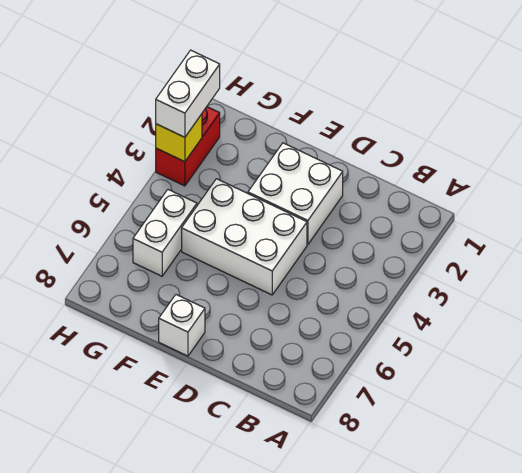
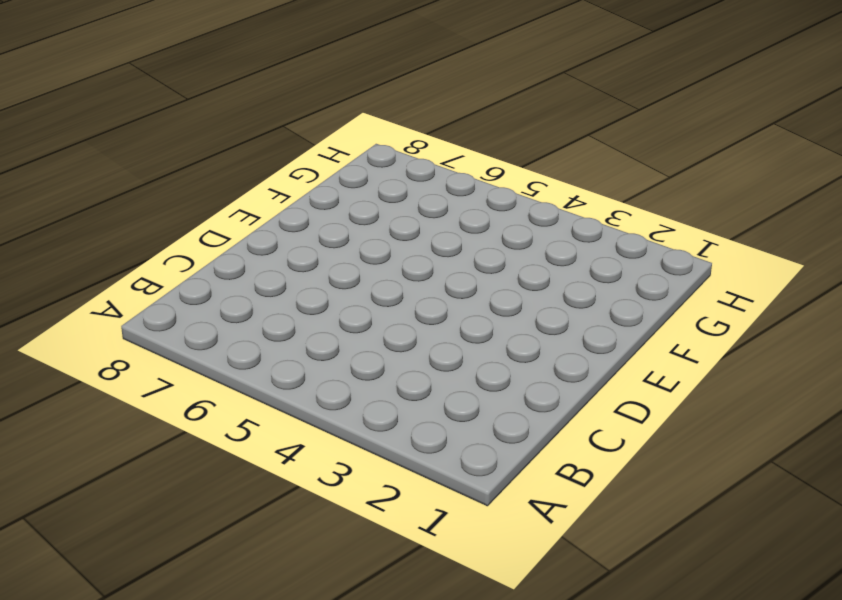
none -> white 2x2 brick [248,143,343,244]
none -> white 2x3 brick [182,179,307,295]

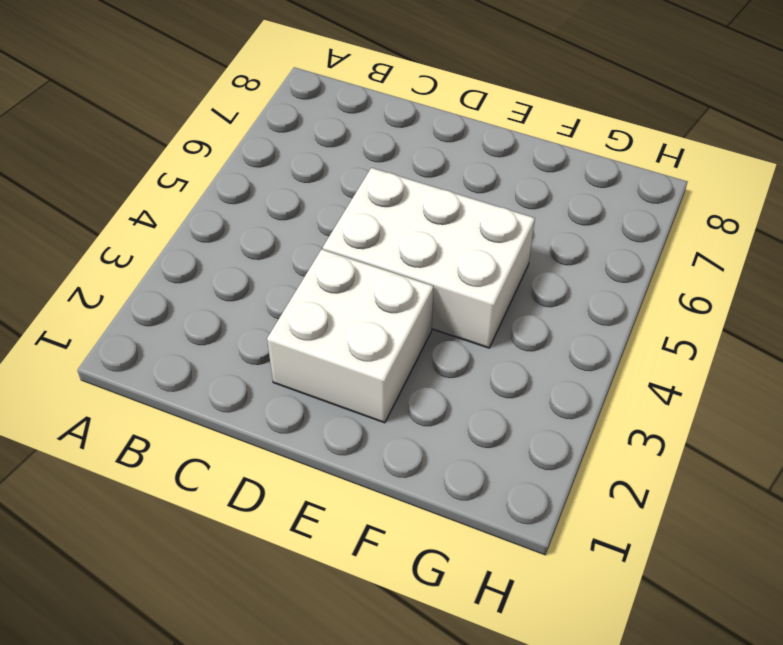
none -> white 1x1 brick [159,295,205,356]
none -> white 1x2 brick [133,190,197,276]

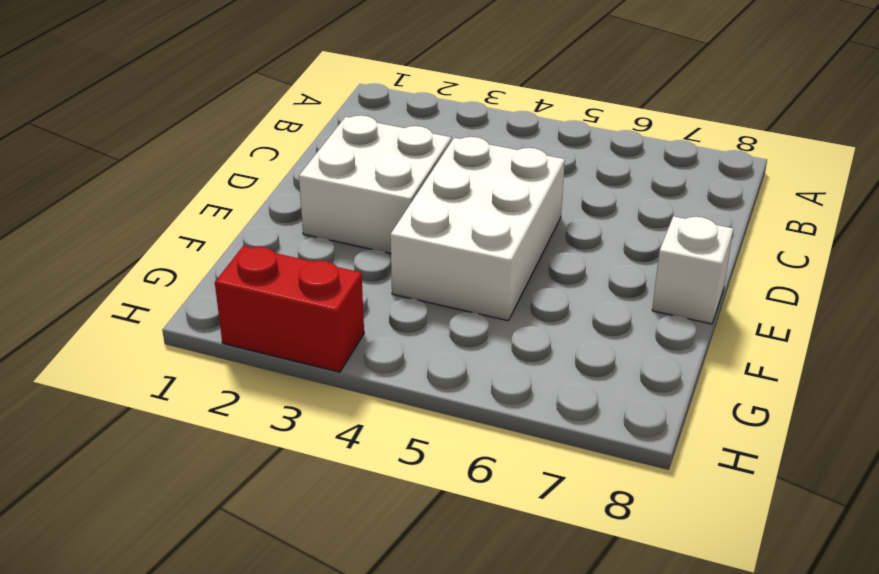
none -> white 1x2 brick [133,190,197,276]
none -> yellow 1x1 brick [156,114,202,162]

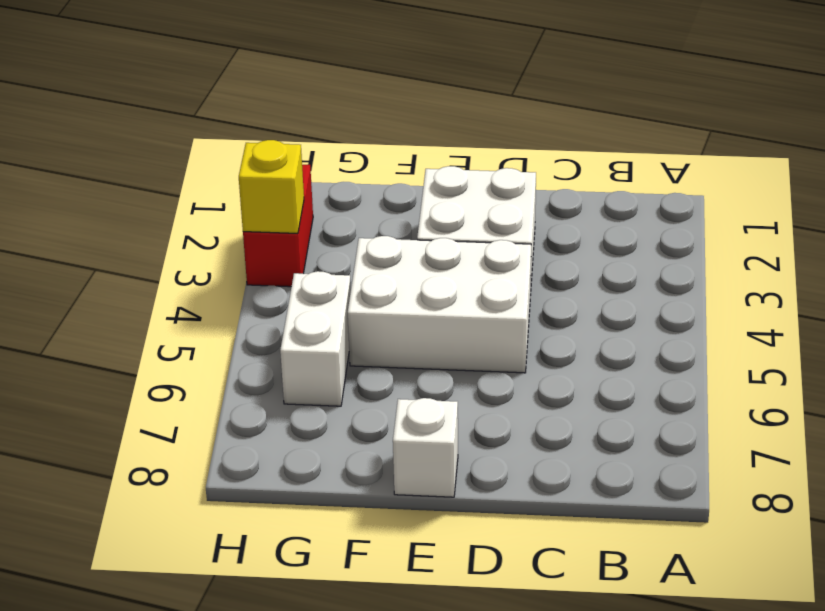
none -> white 1x2 brick [156,50,220,137]

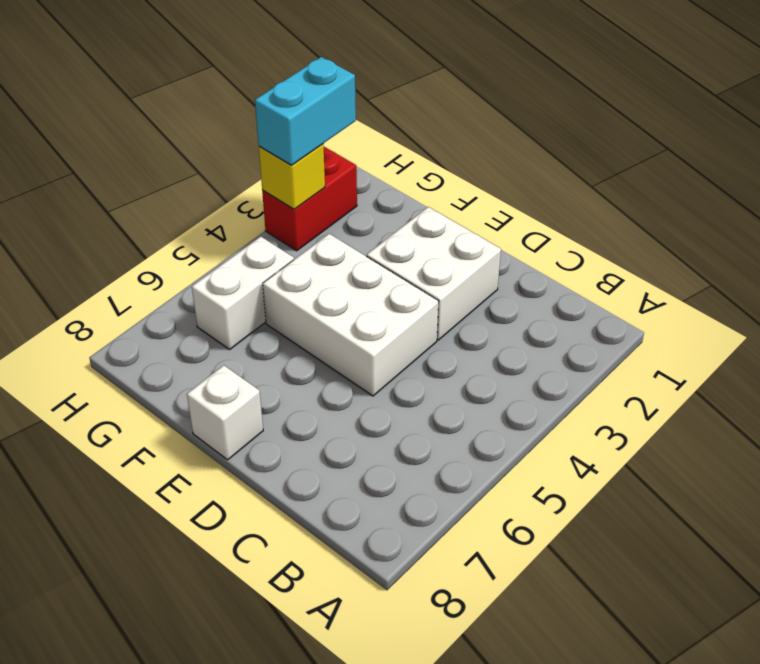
cyan 1x2 brick [255,57,356,165] -> white 1x2 brick [156,50,220,137]

